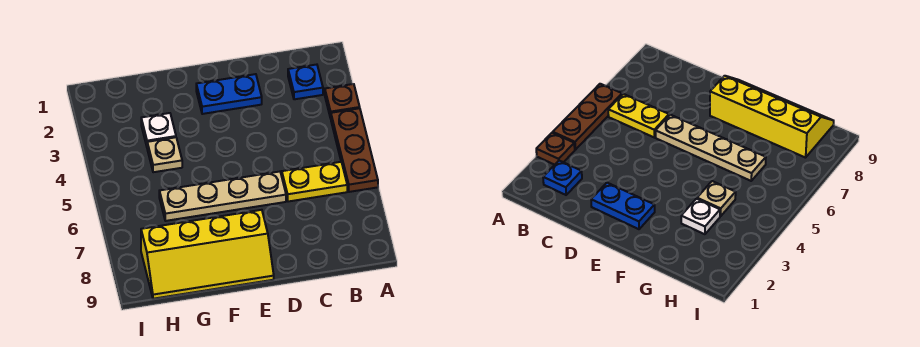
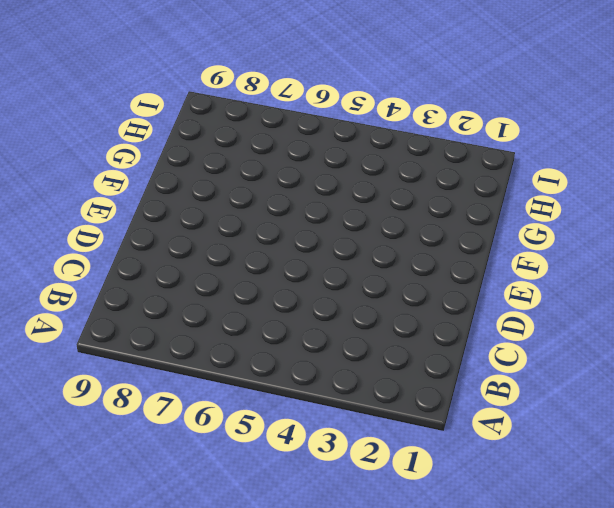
none -> brown 1x1 plate [325,84,360,118]
none -> brown 1x3 plate [331,108,378,192]

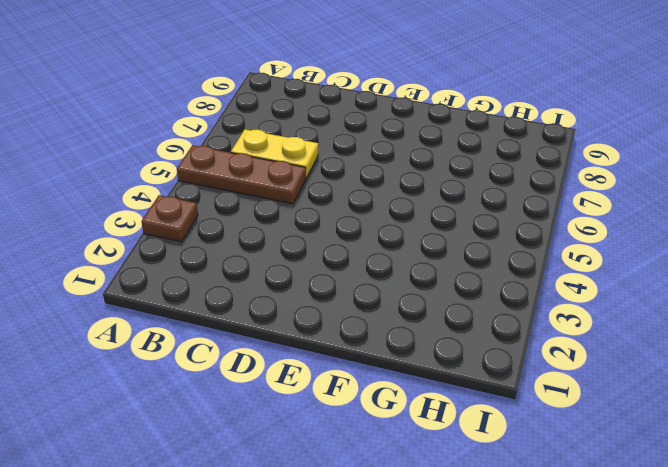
brown 1x3 plate [177,145,306,204] -> brown 1x3 plate turned to [331,108,378,192]
none -> blue 1x1 plate [288,65,323,99]
none -> blue 1x2 plate [196,74,262,114]

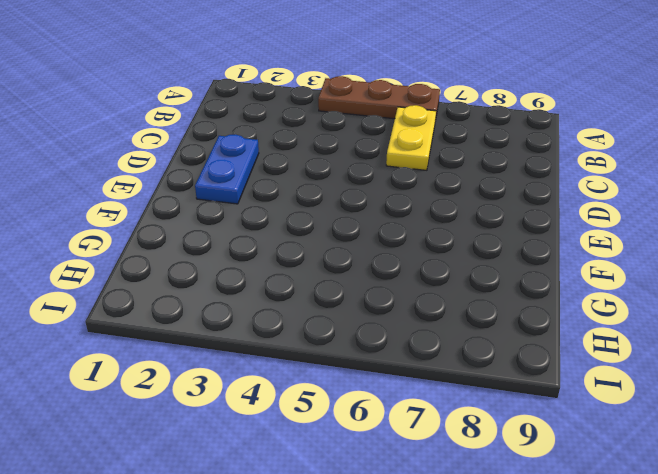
none -> brown 1x1 plate [325,84,360,118]
none -> blue 1x1 plate [288,65,323,99]

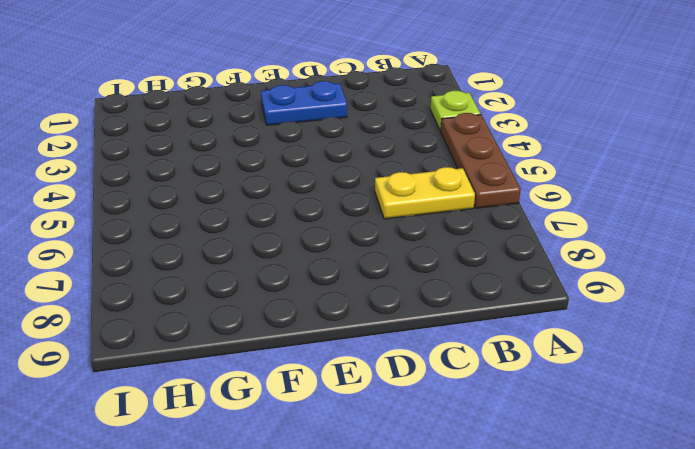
lime 1x1 plate [430,91,481,131] -> brown 1x1 plate [325,84,360,118]
none -> blue 1x1 plate [288,65,323,99]
none -> tan 1x4 plate [159,172,286,221]

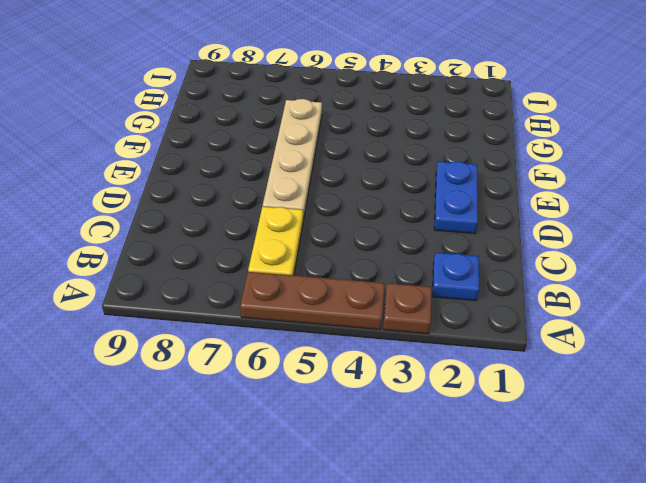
none -> yellow 2x4 slope [141,210,274,299]
none -> white 1x1 plate [141,113,176,146]

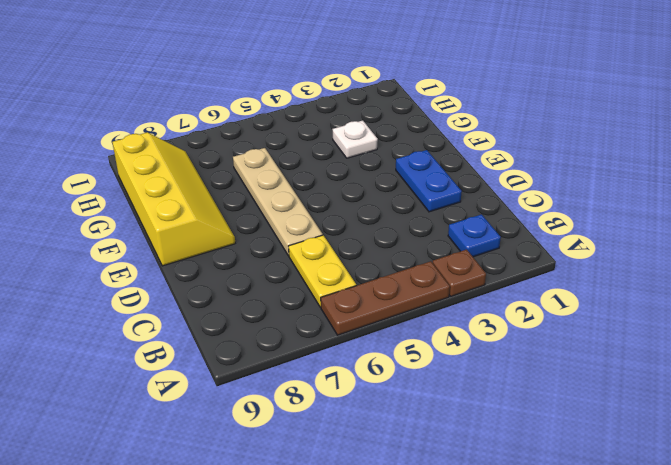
yellow 2x4 slope [112,133,235,266] -> yellow 2x4 slope turned to [141,210,274,299]
none -> tan 1x1 plate [147,137,182,172]

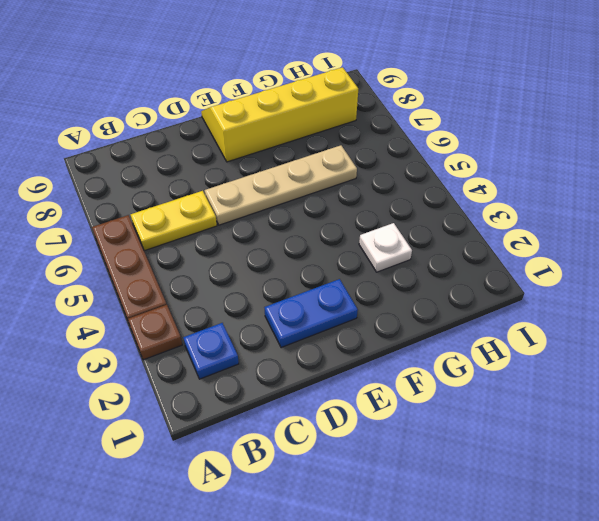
none -> tan 1x1 plate [147,137,182,172]

